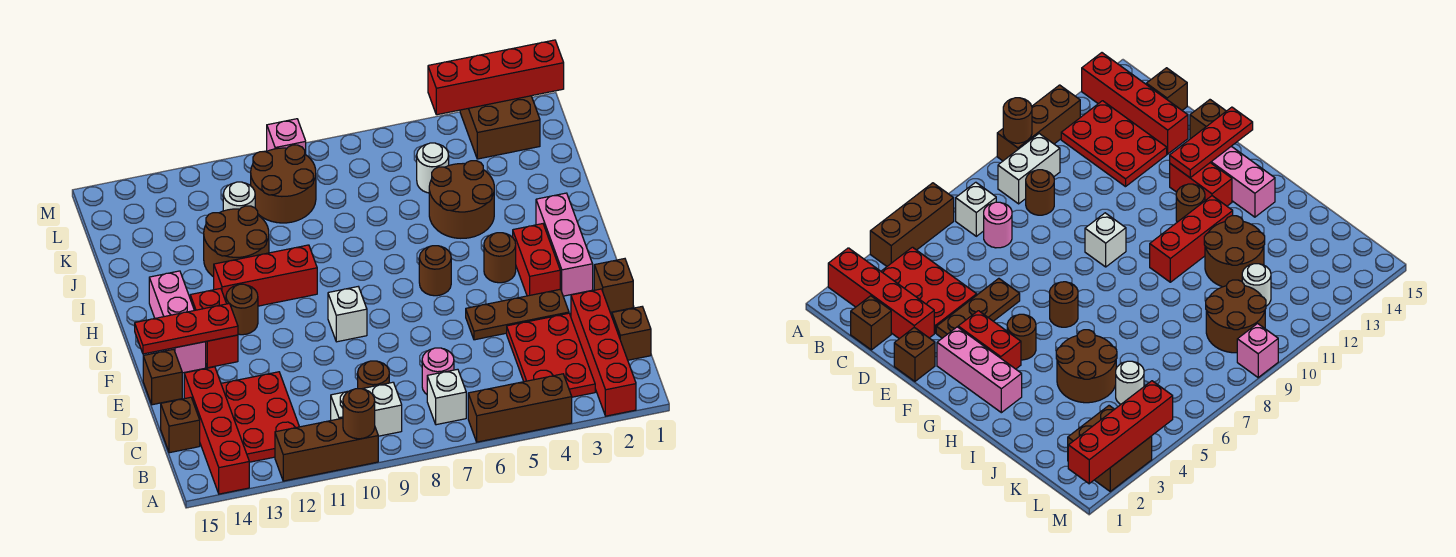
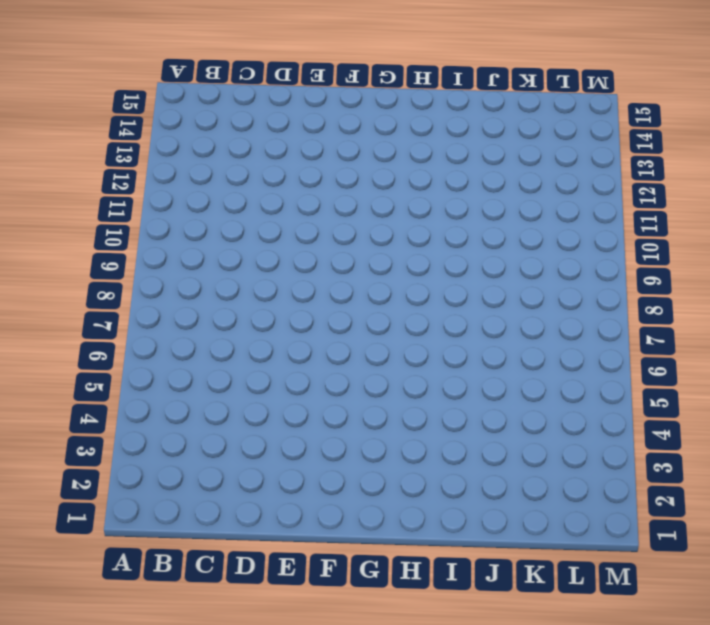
none -> red 1x4 brick [571,289,636,416]
none -> brown 1x3 brick [468,374,572,442]
none -> brown 1x3 brick [275,418,378,481]
none -> red 1x4 brick [184,367,249,494]

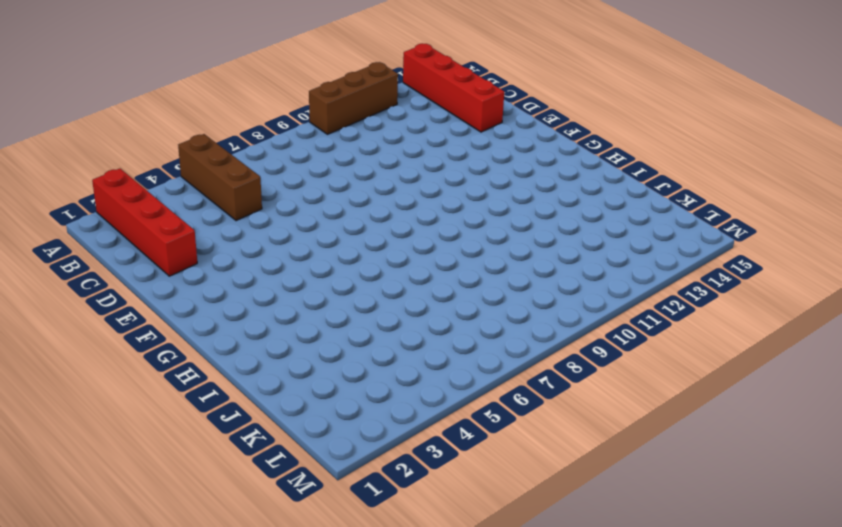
brown 1x3 brick [178,134,262,221] -> brown 1x3 brick turned to [468,374,572,442]
none -> red 2x3 plate [507,313,595,397]
none -> white 1x1 brick [427,369,466,425]
none -> white 1x2 brick [331,382,402,436]
none -> red 2x3 plate [221,372,299,462]

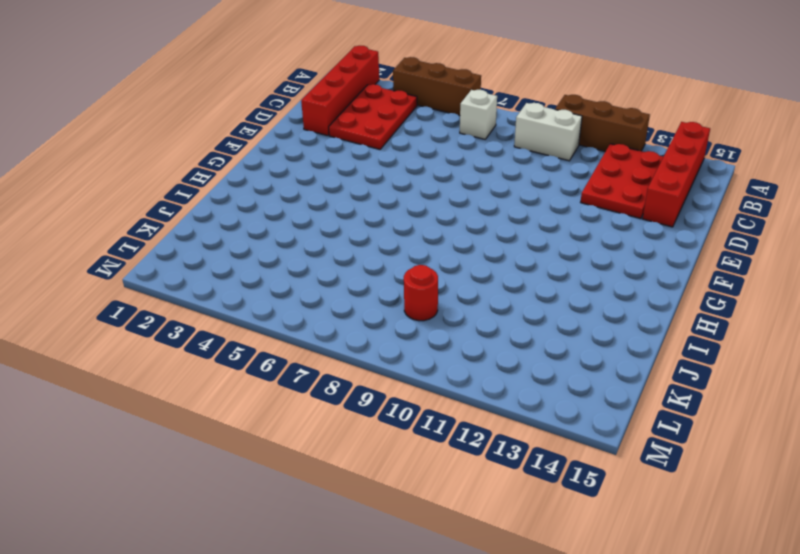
red 1x1 round brick [404,265,438,321] -> brown 2x2 round brick [251,145,316,223]
none -> brown 1x1 brick [612,307,651,360]
none -> pink 1x1 round brick [422,348,454,394]
none -> brown 1x1 round brick [358,361,389,389]
none -> brown 1x1 brick [161,397,200,453]

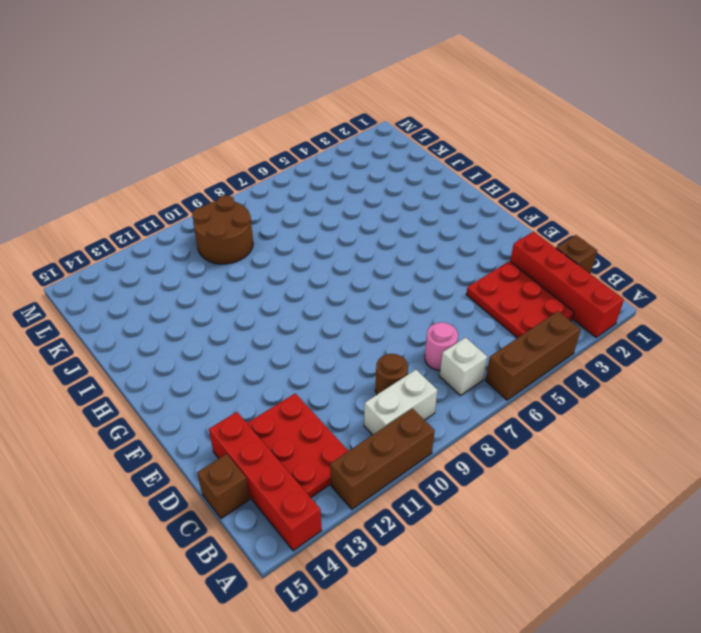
none -> brown 1x1 brick [594,259,633,312]
none -> brown 1x3 plate [466,289,569,340]
none -> brown 1x1 brick [143,349,182,405]
none -> pink 1x3 brick [536,193,593,296]

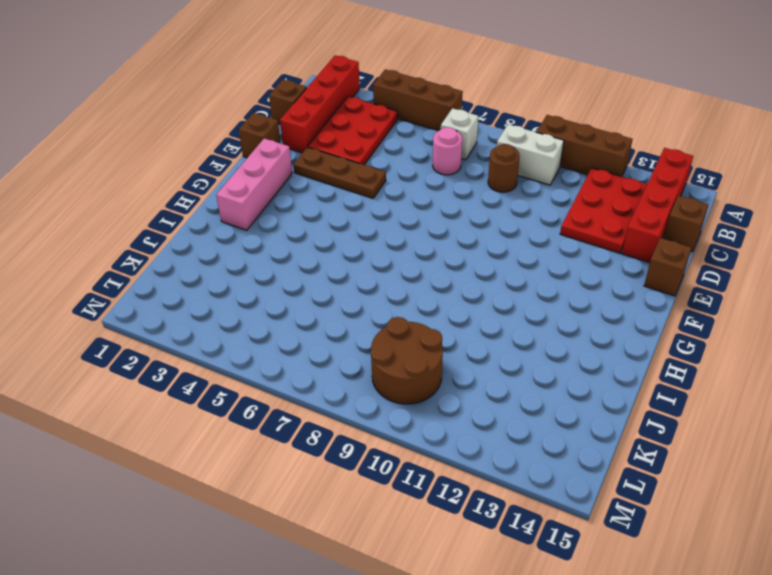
none -> red 1x2 brick [513,224,560,296]
none -> white 1x1 brick [328,287,367,342]
none -> red 1x2 brick [190,288,238,368]
none -> pink 1x3 brick [149,271,206,373]

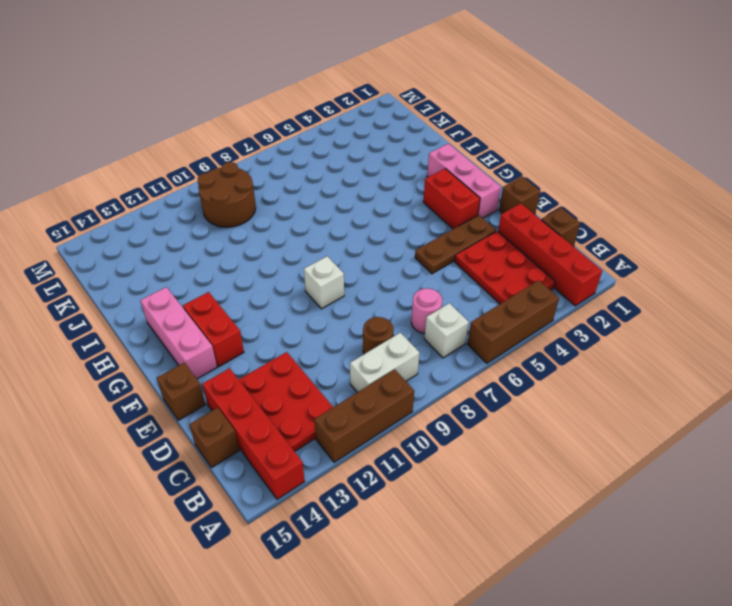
none -> brown 1x1 round brick [484,233,516,283]
none -> brown 1x1 round brick [419,246,451,296]
none -> brown 1x1 round brick [226,284,258,335]
none -> red 1x3 brick [214,245,317,306]

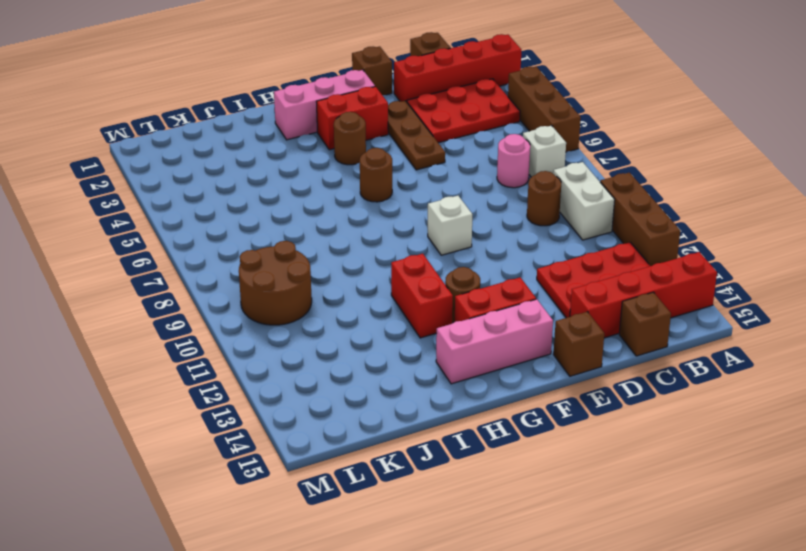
red 1x2 brick [391,254,453,338] -> red 1x3 brick [214,245,317,306]
none -> brown 2x2 round brick [429,161,494,238]
none -> brown 2x2 round brick [204,206,269,277]
none -> white 1x1 round brick [417,143,449,193]
none -> white 1x1 round brick [223,182,255,211]

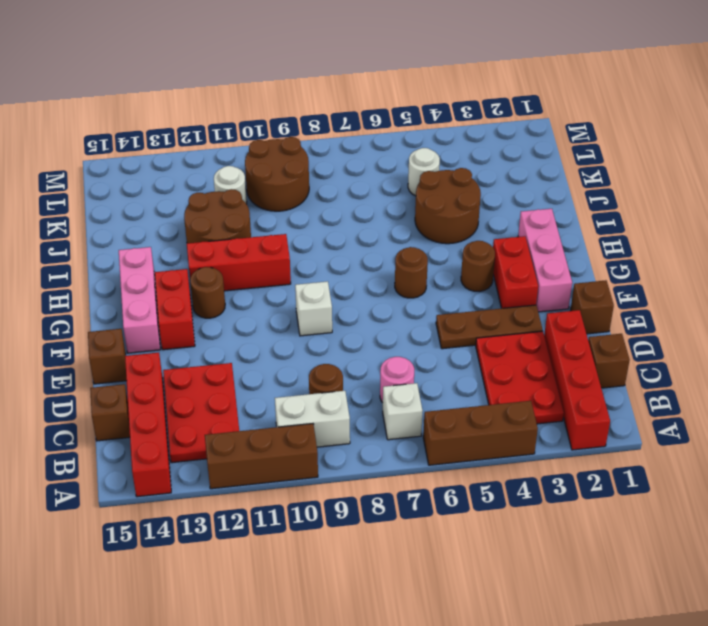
none -> brown 2x2 brick [460,96,540,159]
none -> pink 1x1 brick [267,119,306,155]
none -> brown 1x1 round brick [343,389,375,439]
none -> red 1x3 plate [135,303,238,354]

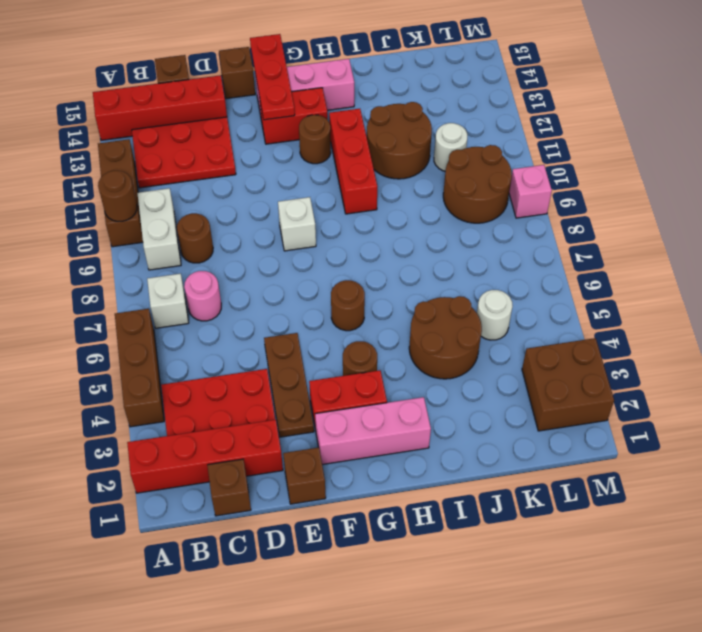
none -> red 1x4 brick [428,40,564,115]

